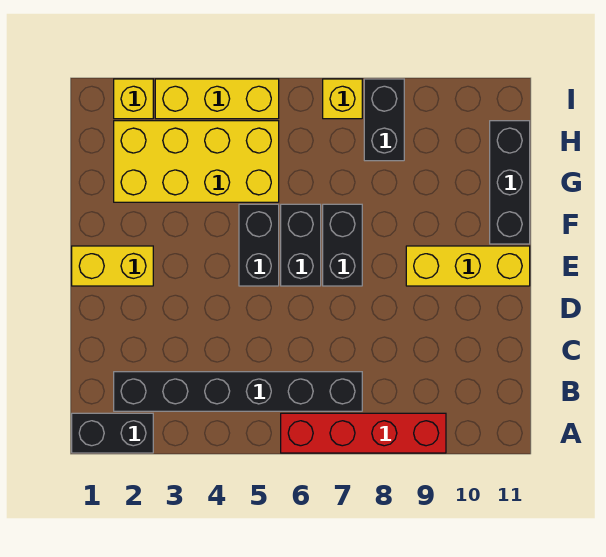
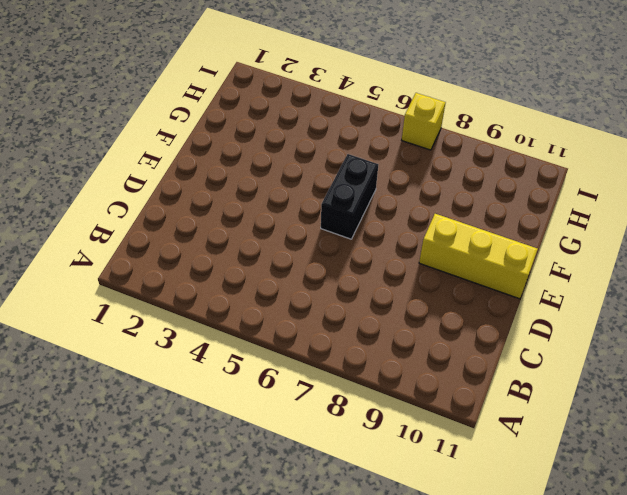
none -> black 1x2 brick [72,413,153,453]
none -> red 1x4 brick [281,413,446,453]
none -> black 1x6 brick [114,372,362,411]

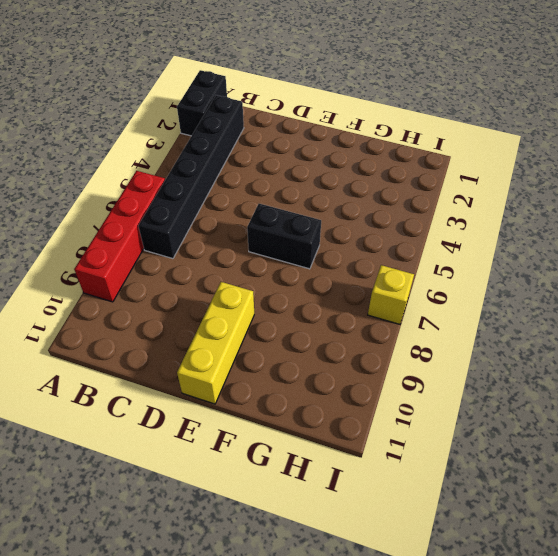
none -> yellow 1x2 brick [72,246,153,286]
none -> black 1x2 brick [239,204,279,286]
none -> black 1x2 brick [323,204,362,286]

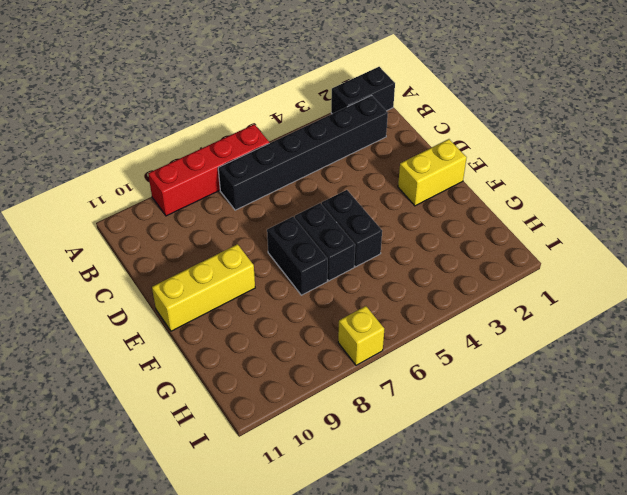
none -> black 1x3 brick [490,121,530,244]
none -> yellow 2x4 brick [114,121,279,202]
none -> black 1x2 brick [364,79,404,161]

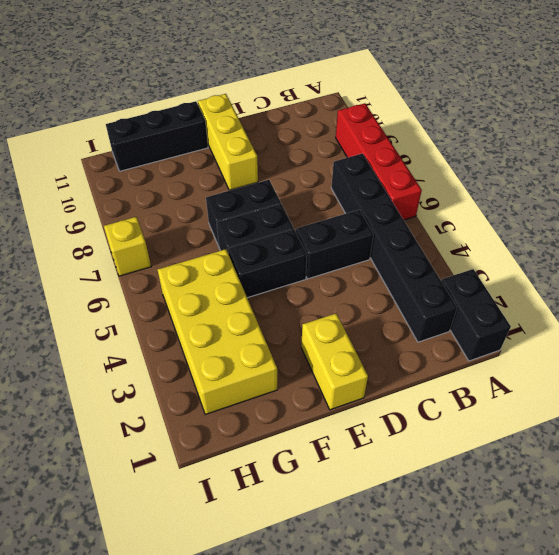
black 1x2 brick [296,210,374,279] -> black 1x2 brick moved to [364,79,404,161]
none -> yellow 1x1 brick [114,79,153,119]
none -> yellow 1x3 brick [155,79,279,119]

